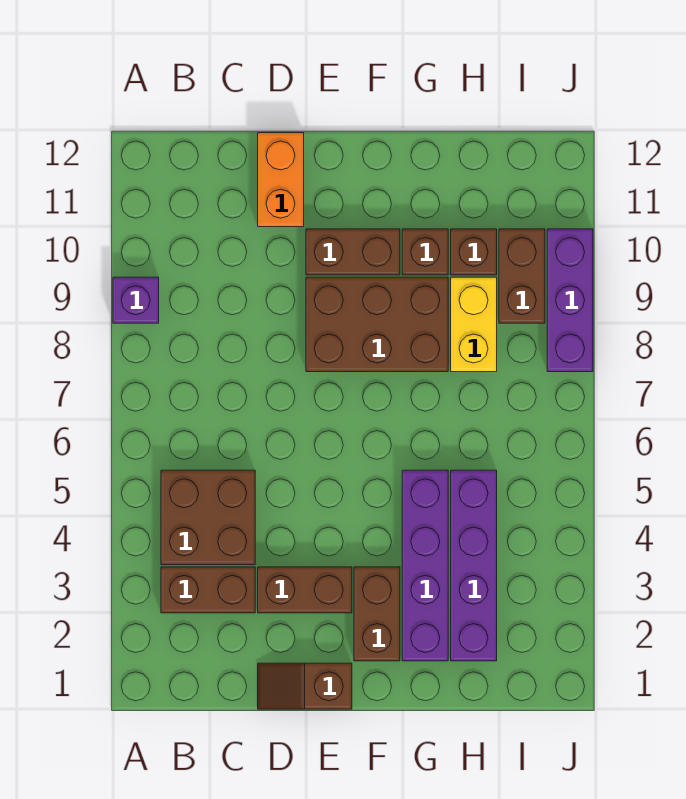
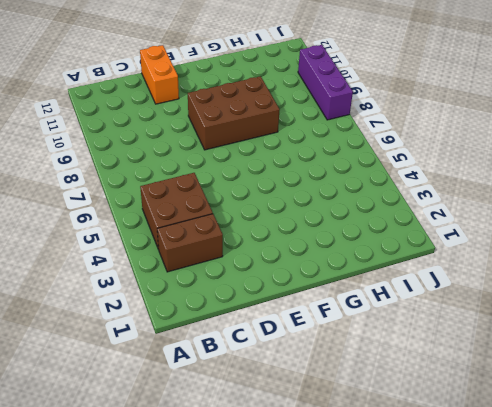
none -> purple 1x1 brick [113,277,159,323]
none -> brown 1x2 slope [258,663,352,709]
none -> brown 1x2 brick [258,567,352,613]

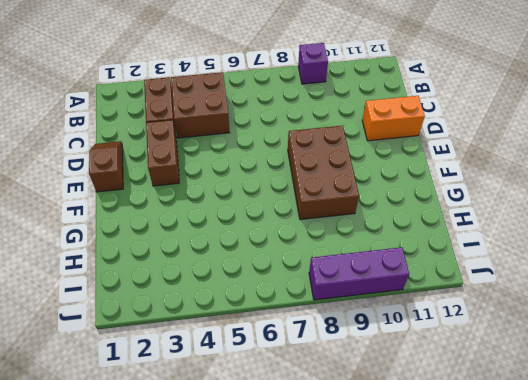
none -> brown 1x2 brick [306,229,400,275]
none -> brown 1x2 brick [354,567,400,661]
none -> purple 1x4 brick [402,470,448,661]

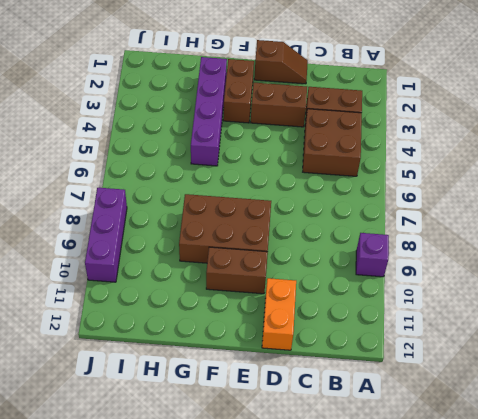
none -> brown 1x1 brick [402,229,448,275]
none -> purple 1x4 brick [451,470,497,661]
none -> yellow 1x2 brick [451,277,497,372]

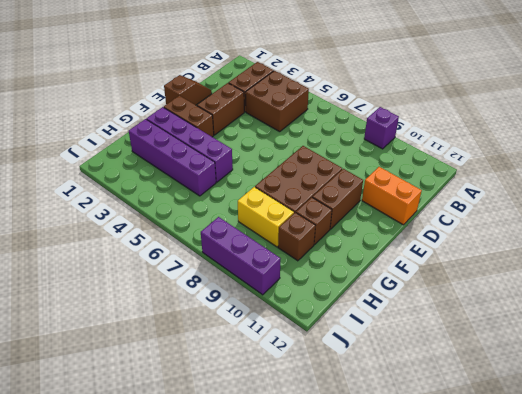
none -> brown 1x2 brick [499,229,545,323]

